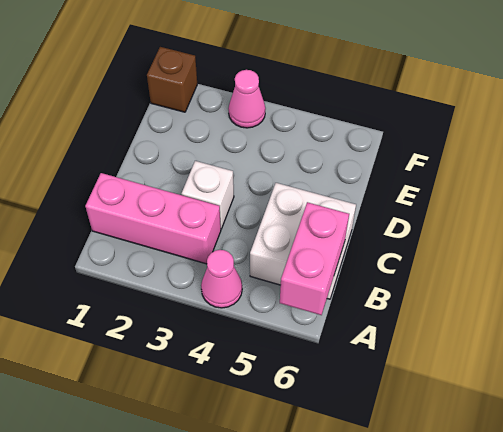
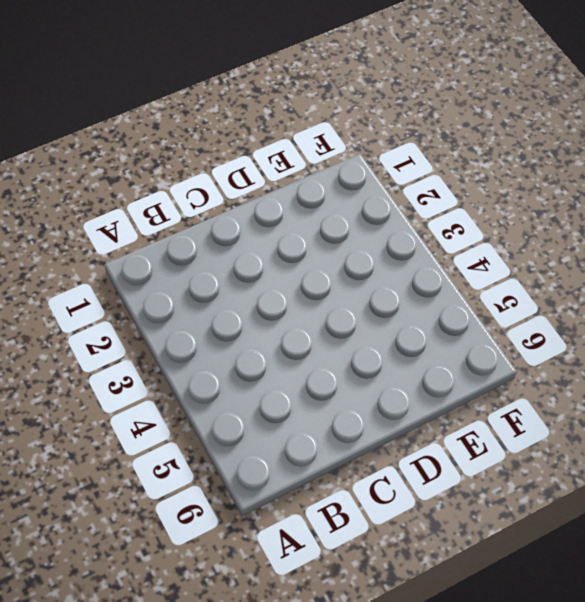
none -> pink 1x1 cone [201,250,242,308]
none -> pink 1x3 brick [85,173,221,264]

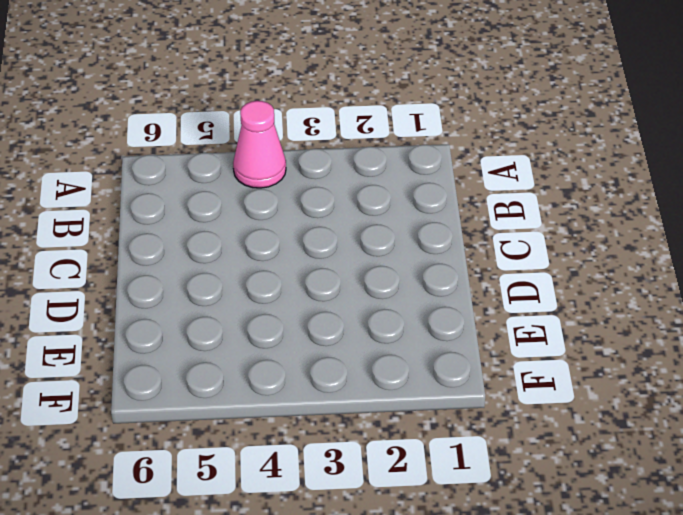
none -> pink 1x3 brick [85,173,221,264]
none -> white 2x2 brick [250,183,356,299]

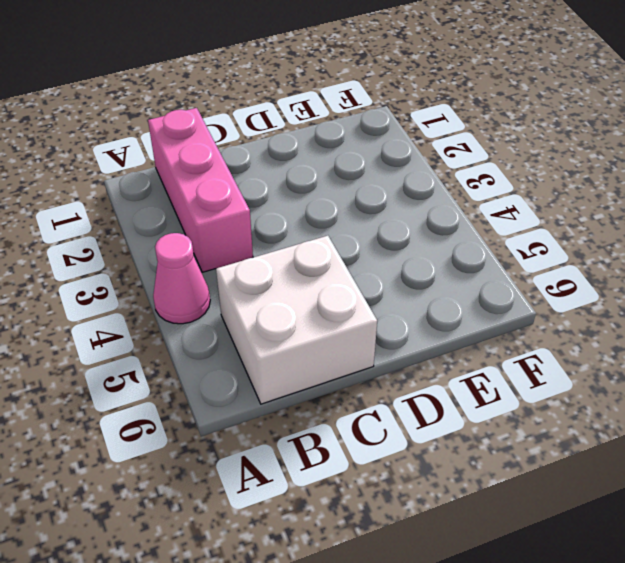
none -> white 1x1 brick [181,161,234,229]
none -> brown 1x1 brick [147,47,197,112]

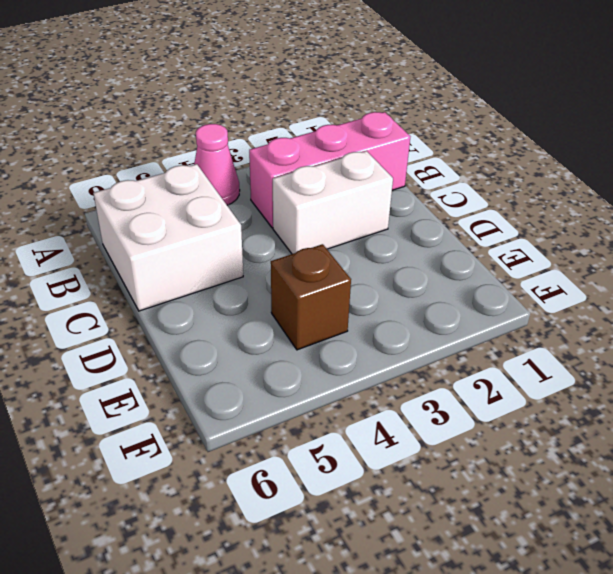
white 1x2 brick [273,151,393,254] -> white 1x1 brick [181,161,234,229]
brown 1x1 brick [271,244,351,350] -> brown 1x1 brick moved to [147,47,197,112]
none -> pink 1x1 cone [228,70,266,128]
none -> pink 1x2 brick [280,202,349,315]

